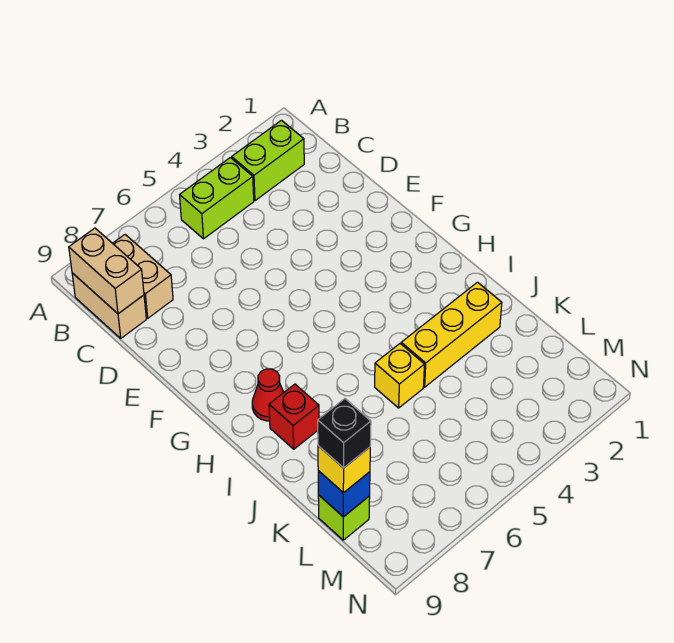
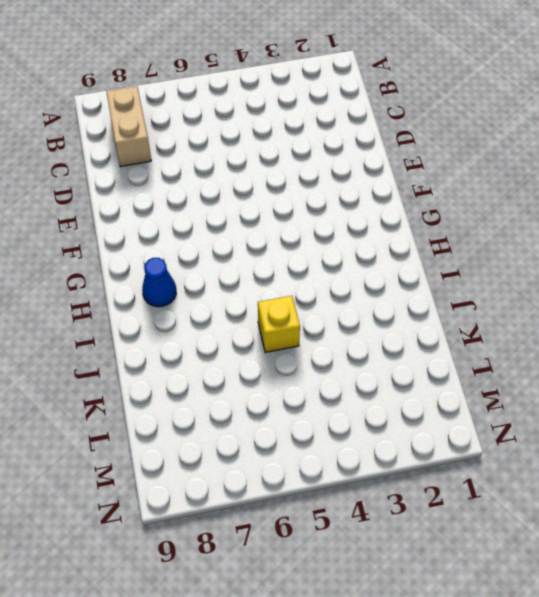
blue 1x1 cone [142,258,176,307] -> red 1x1 cone [252,369,284,421]
none -> lime 1x2 brick [232,120,304,201]
none -> lime 1x2 brick [180,158,254,239]
none -> tan 1x2 brick [72,273,146,338]

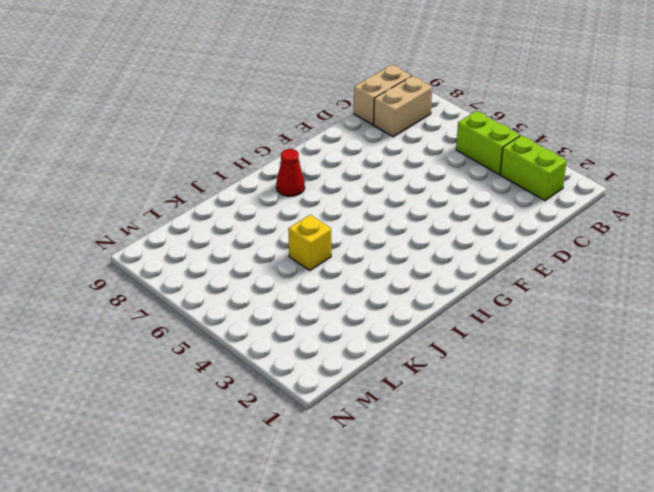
none -> red 1x1 brick [269,384,319,449]
none -> yellow 1x3 brick [401,282,502,387]
none -> lime 1x1 brick [318,495,370,540]

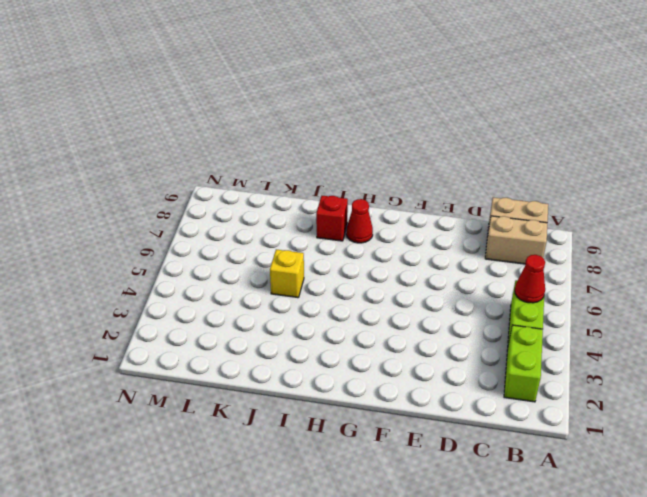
red 1x1 cone [515,255,545,303] -> none
none -> yellow 1x3 brick [401,282,502,387]
none -> lime 1x1 brick [318,495,370,540]
none -> tan 1x2 brick [69,228,144,314]

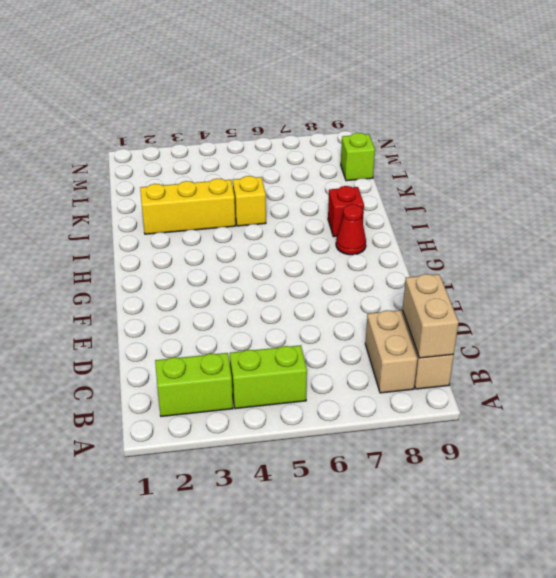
none -> blue 1x1 brick [318,471,370,517]
none -> yellow 1x1 brick [318,446,370,493]
none -> black 1x1 brick [318,399,371,468]

